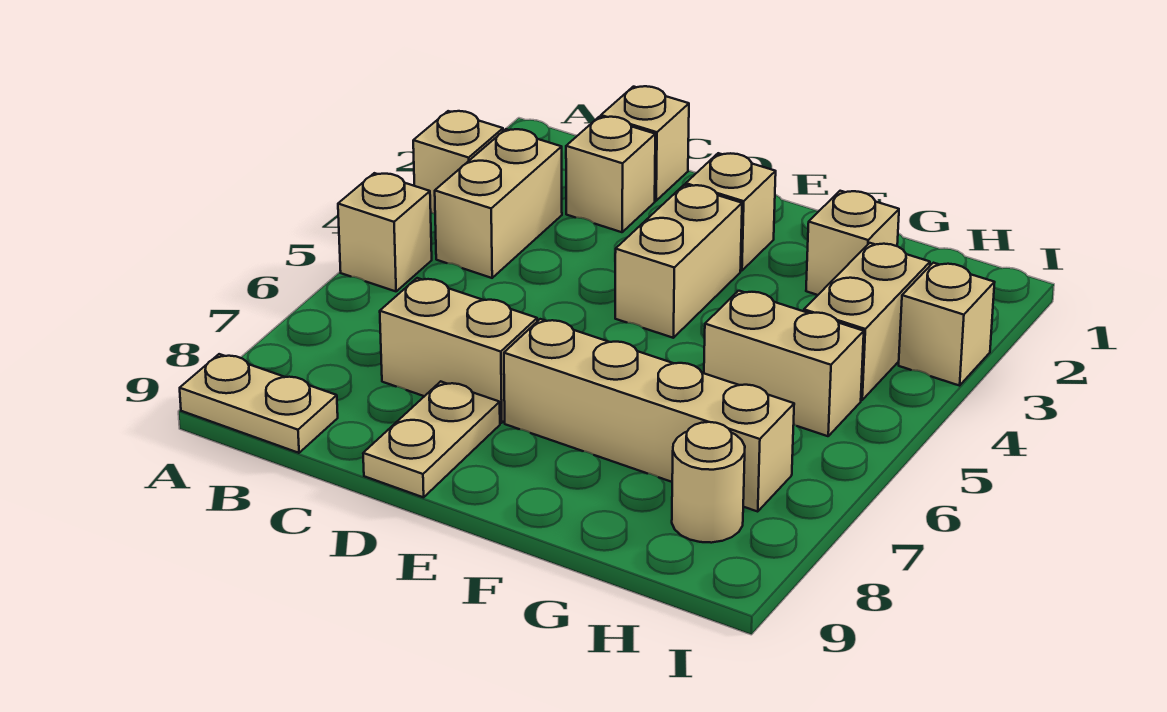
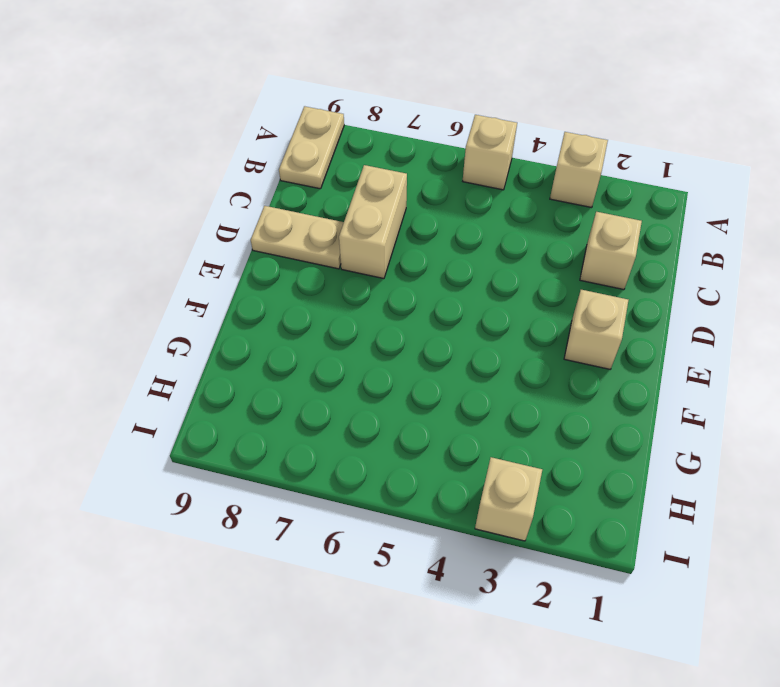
none -> tan 1x2 brick [435,129,562,278]
none -> tan 1x1 brick [601,86,689,201]
none -> tan 1x2 brick [615,185,742,338]

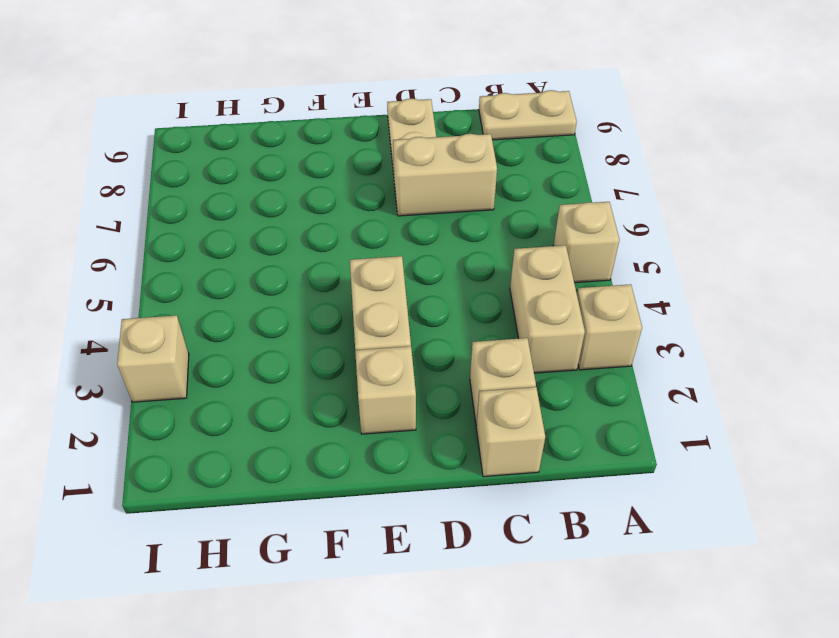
none -> tan 1x4 brick [504,319,794,512]
none -> tan 1x1 brick [806,191,899,295]
none -> tan 1x2 brick [704,291,864,436]

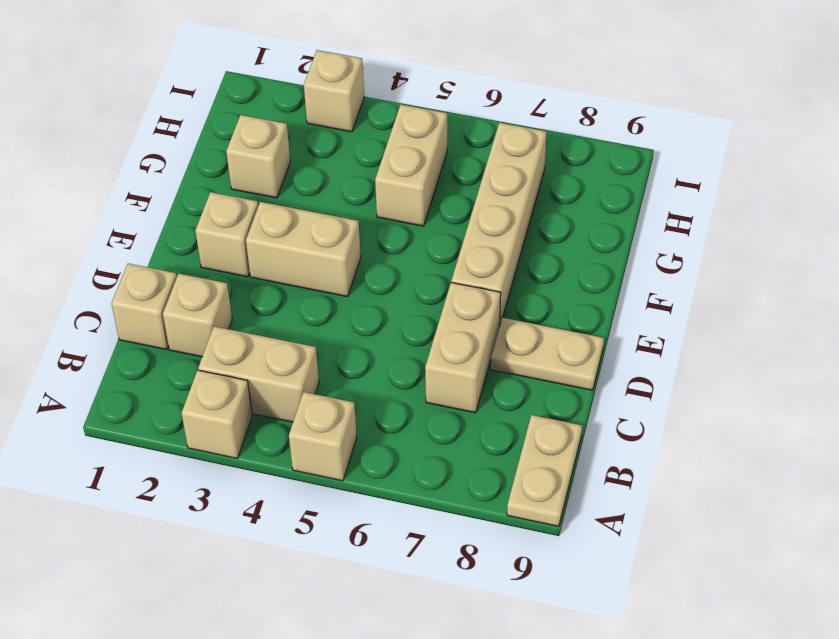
none -> tan 1x2 brick [804,243,930,400]
none -> tan 1x1 round brick [672,422,745,543]

